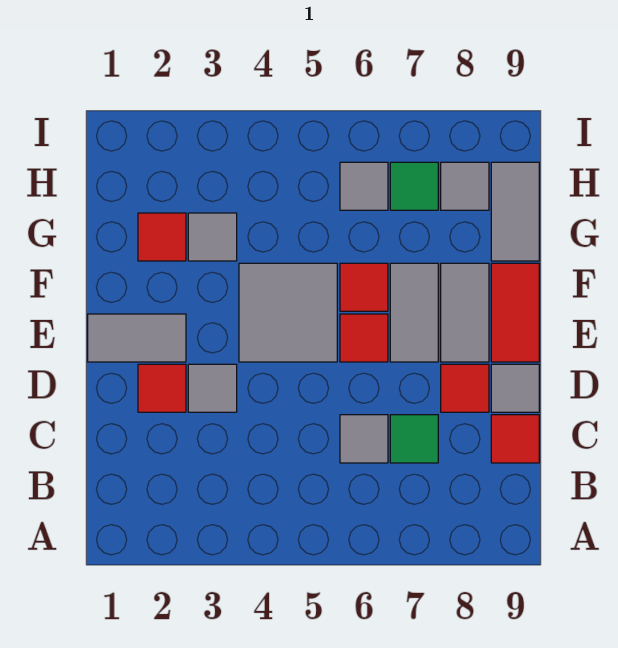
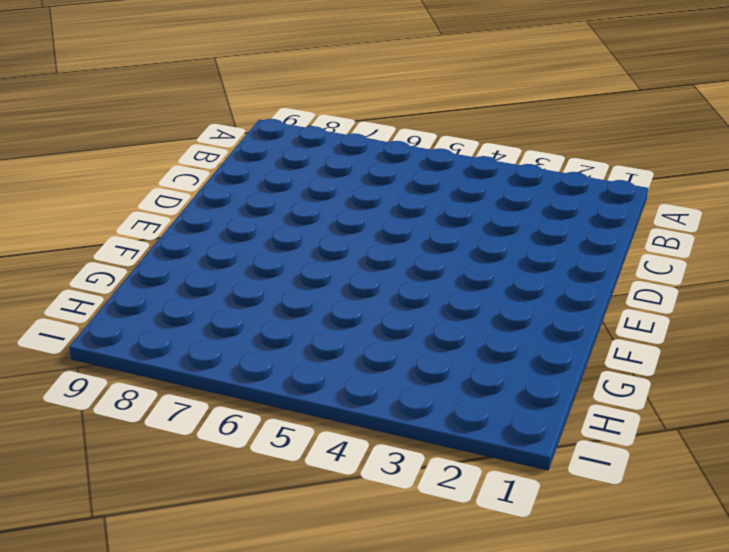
none -> grey 1x1 tile [340,415,388,463]
none -> green 1x1 tile [390,415,438,463]
none -> red 1x1 tile [491,415,539,463]

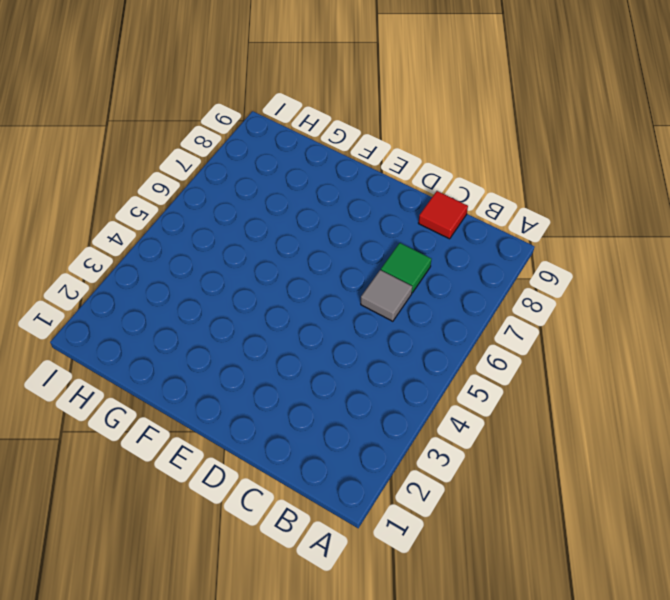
none -> red 1x1 tile [138,364,186,412]
none -> grey 1x1 tile [188,364,237,412]
none -> red 1x1 tile [441,364,489,412]

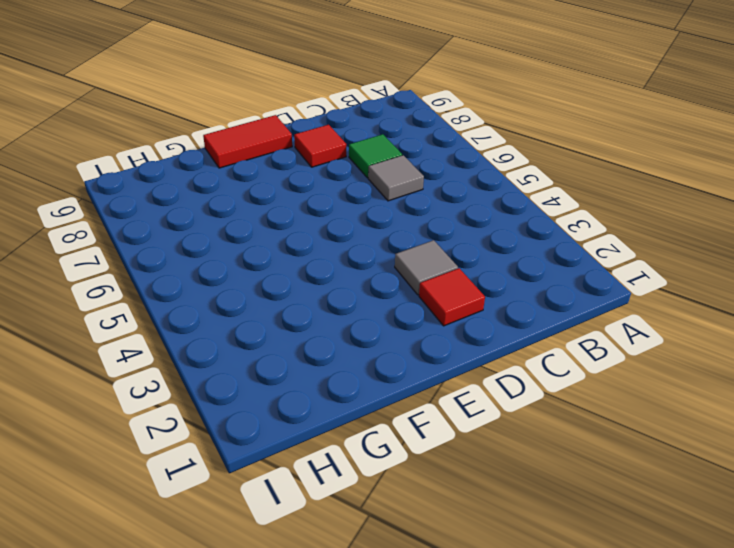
none -> red 1x1 tile [491,415,539,463]
none -> grey 1x1 tile [491,364,539,412]
none -> grey 1x2 tile [88,314,186,362]

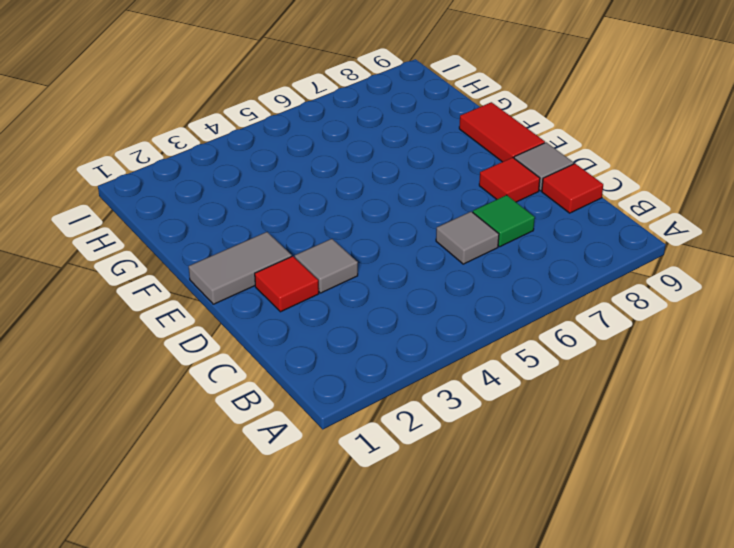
none -> grey 2x2 tile [239,263,337,362]
none -> red 1x1 tile [340,314,388,362]
none -> grey 1x2 tile [390,263,438,362]

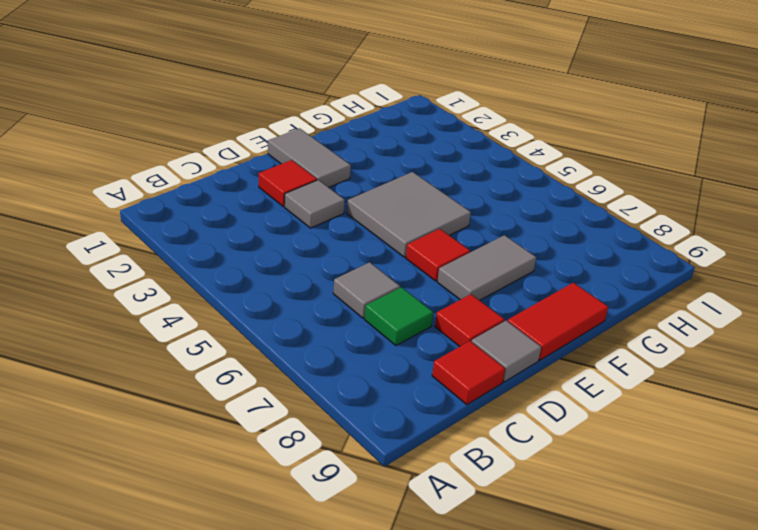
none -> grey 1x2 tile [441,263,489,362]
none -> red 1x1 tile [340,263,388,311]
none -> red 1x1 tile [138,213,186,261]

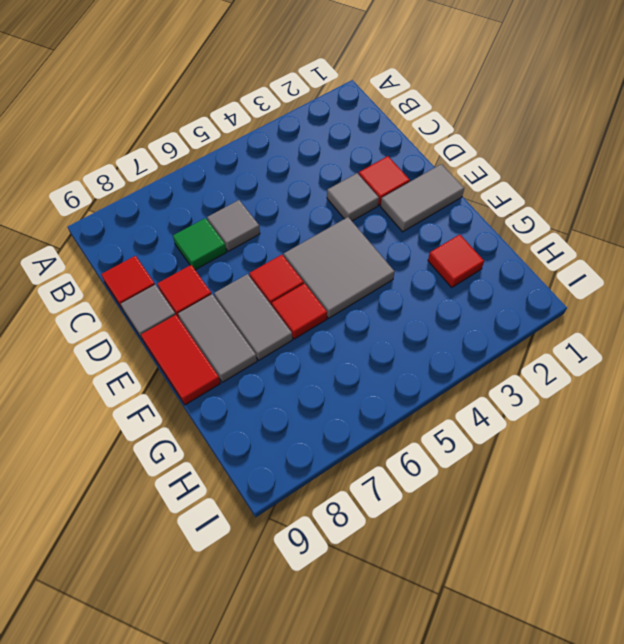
none -> grey 1x1 tile [188,213,237,261]
none -> grey 1x2 tile [491,162,539,261]
none -> grey 1x1 tile [340,162,388,210]

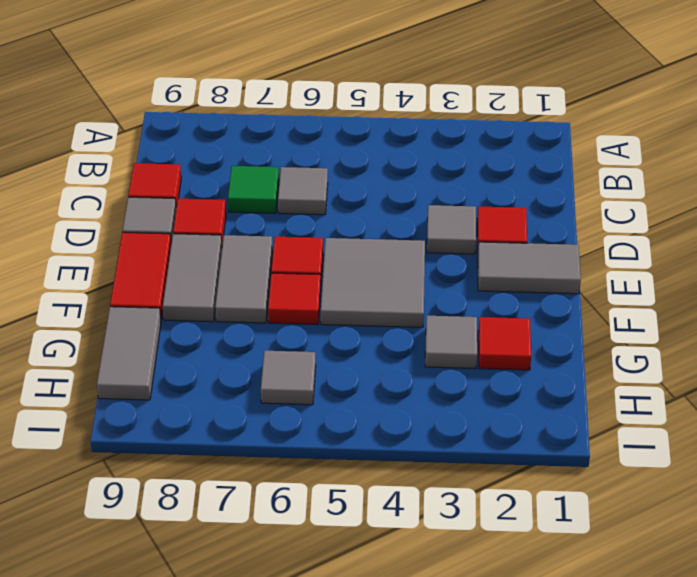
none -> green 1x1 tile [390,162,438,210]
none -> grey 1x1 tile [441,162,489,210]

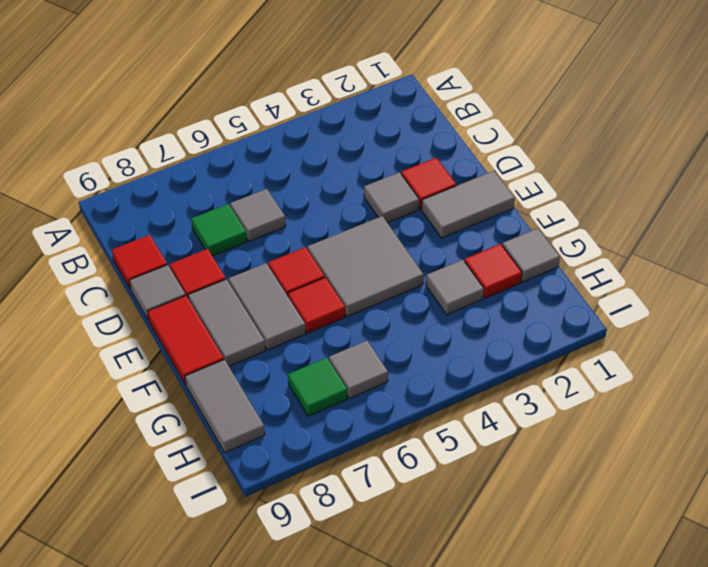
grey 1x1 tile [502,228,560,282] -> grey 1x1 tile moved to [441,162,489,210]

